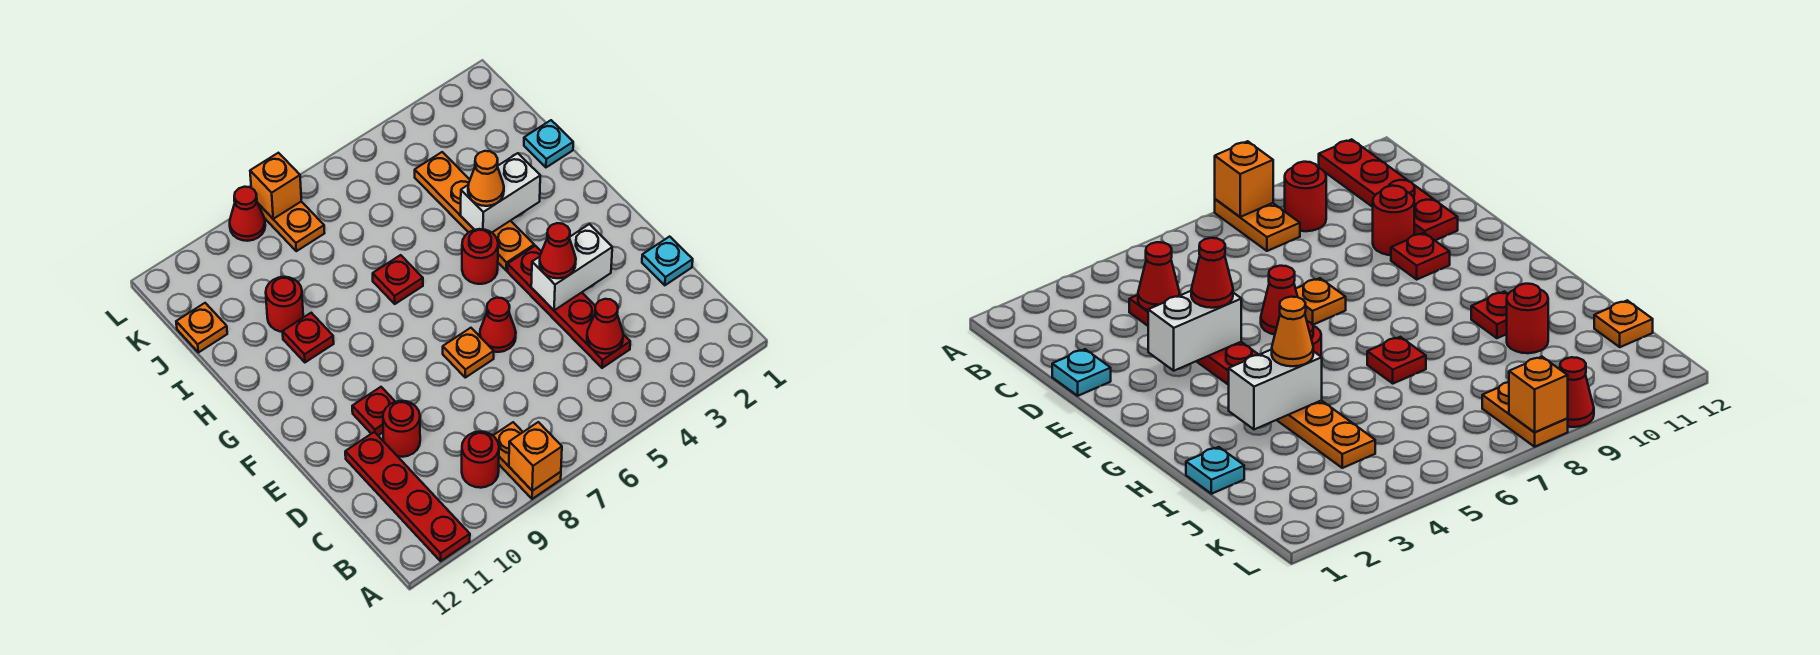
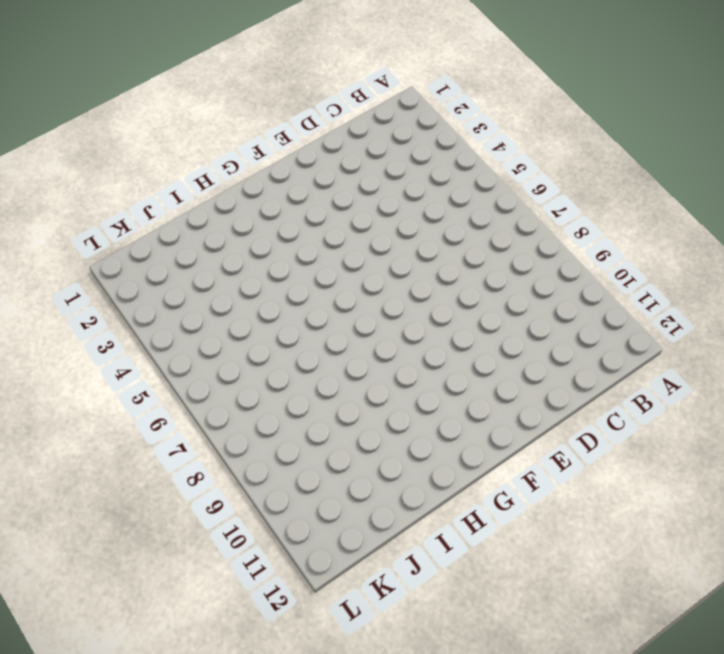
none -> orange 1x2 plate [493,422,561,499]
none -> red 1x4 plate [345,432,470,561]
none -> red 1x1 round brick [462,432,499,488]

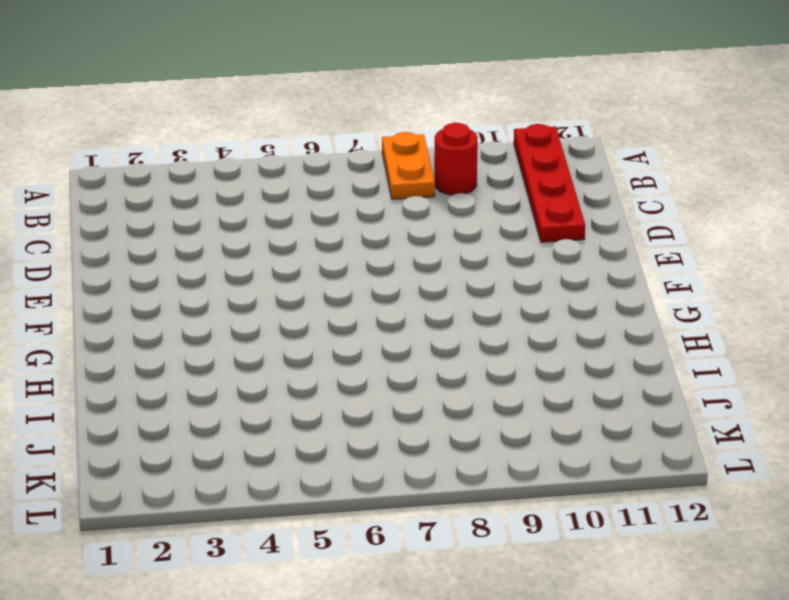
none -> red 1x4 plate [508,246,630,368]
none -> cyan 1x1 plate [642,237,693,285]
none -> red 1x1 round brick [383,401,420,457]

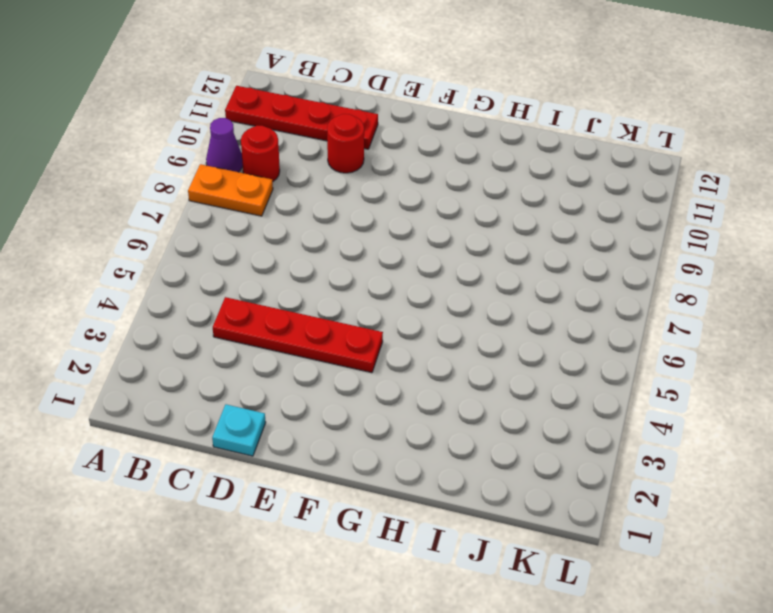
purple 1x1 cone [206,118,243,172] -> none
none -> red 1x1 cone [480,298,516,352]
none -> orange 1x1 plate [443,328,494,378]
none -> red 1x1 plate [352,387,395,435]

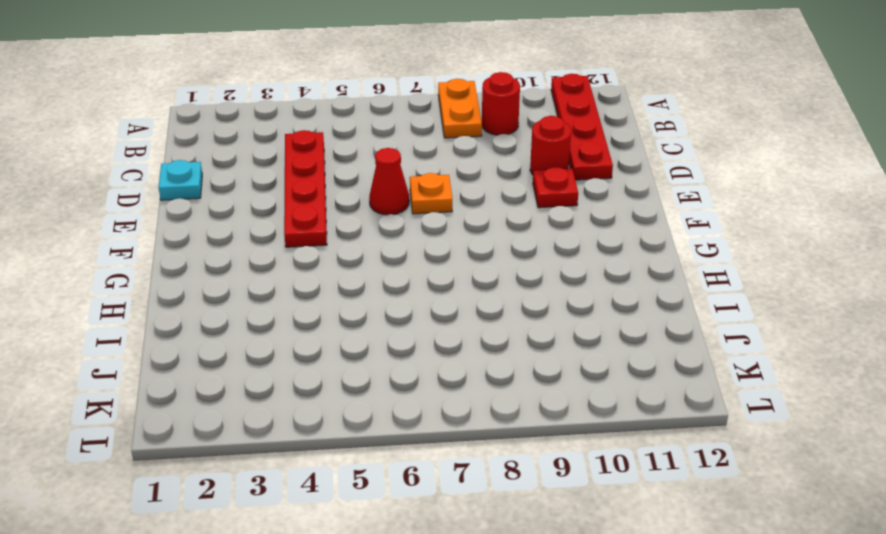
none -> orange 1x4 plate [415,152,534,271]
none -> red 1x1 round brick [462,229,498,284]
none -> red 1x1 plate [373,255,423,304]

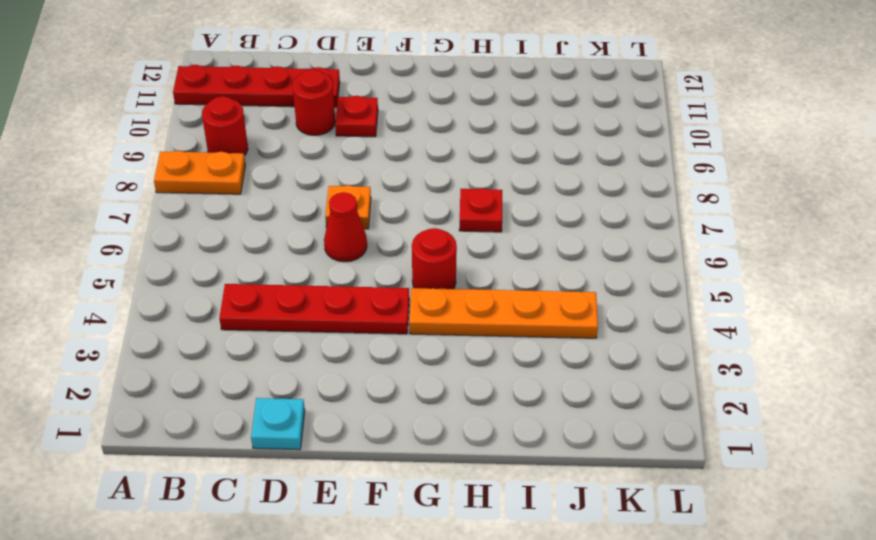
none -> red 1x1 plate [283,313,334,362]
none -> cyan 1x1 plate [524,120,573,167]
none -> red 1x1 round brick [266,277,303,332]

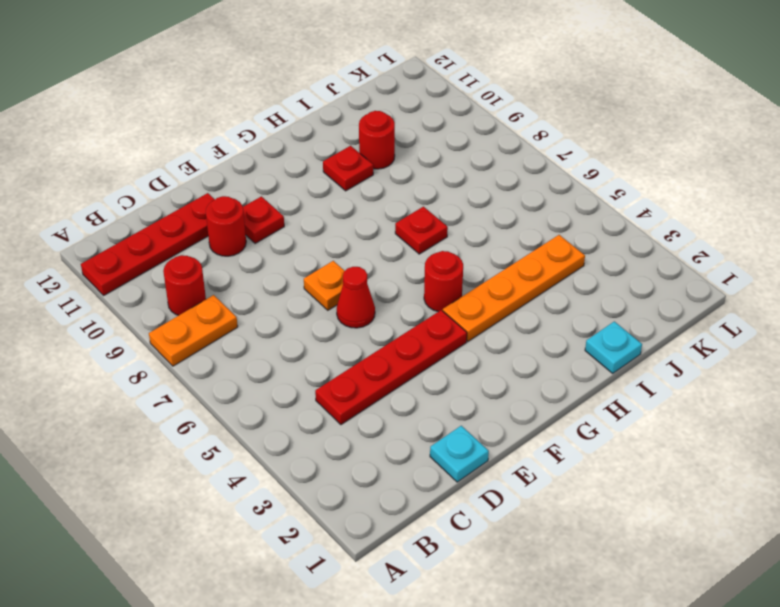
none -> orange 1x1 plate [176,303,227,352]
none -> orange 1x2 plate [258,202,324,251]
none -> red 1x1 cone [230,187,265,241]

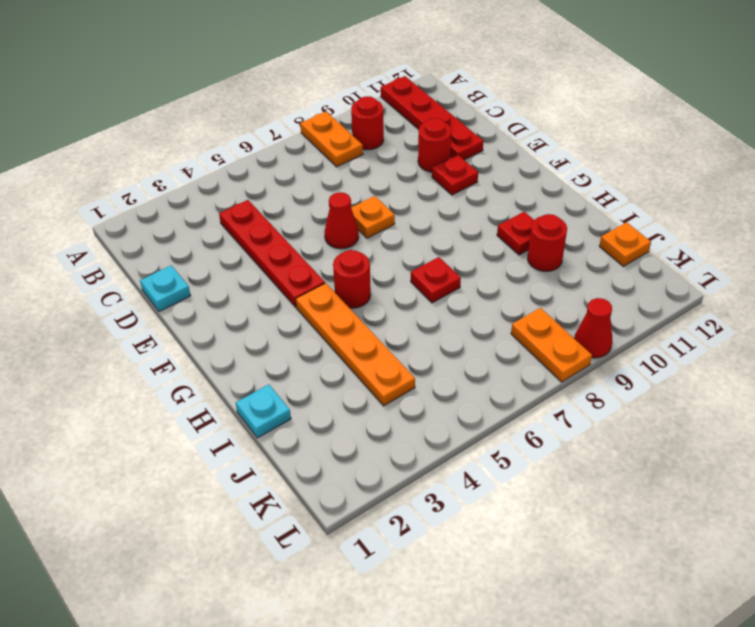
none -> orange 1x1 brick [509,422,562,491]
none -> red 1x1 cone [587,299,623,354]
none -> white 1x2 brick [531,224,612,310]

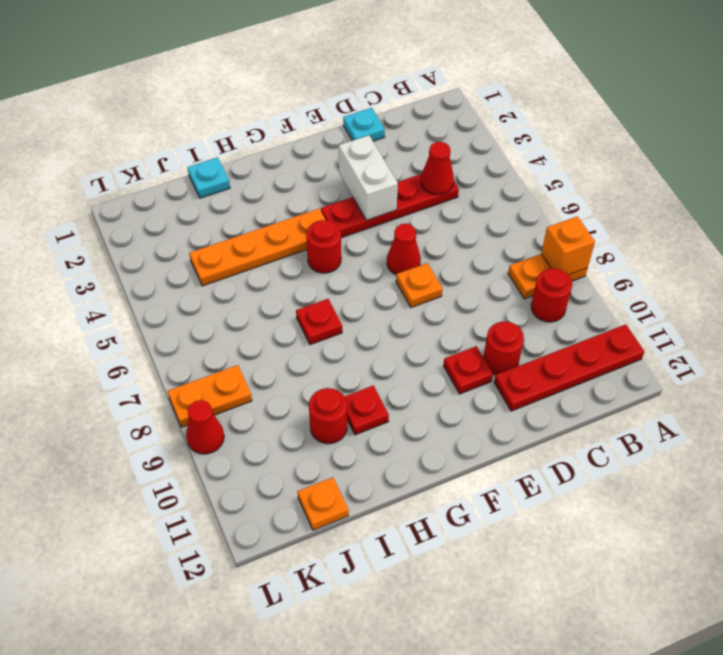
none -> white 1x2 brick [461,153,540,233]
none -> orange 1x1 brick [250,153,301,219]
none -> red 1x1 cone [540,223,576,278]

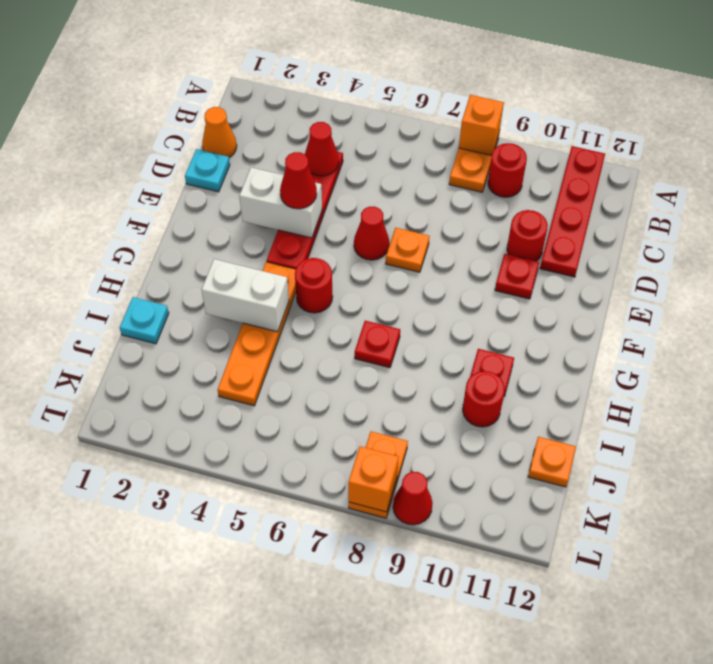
orange 1x1 cone [202,107,237,158] -> orange 1x1 cone moved to [468,151,504,206]

